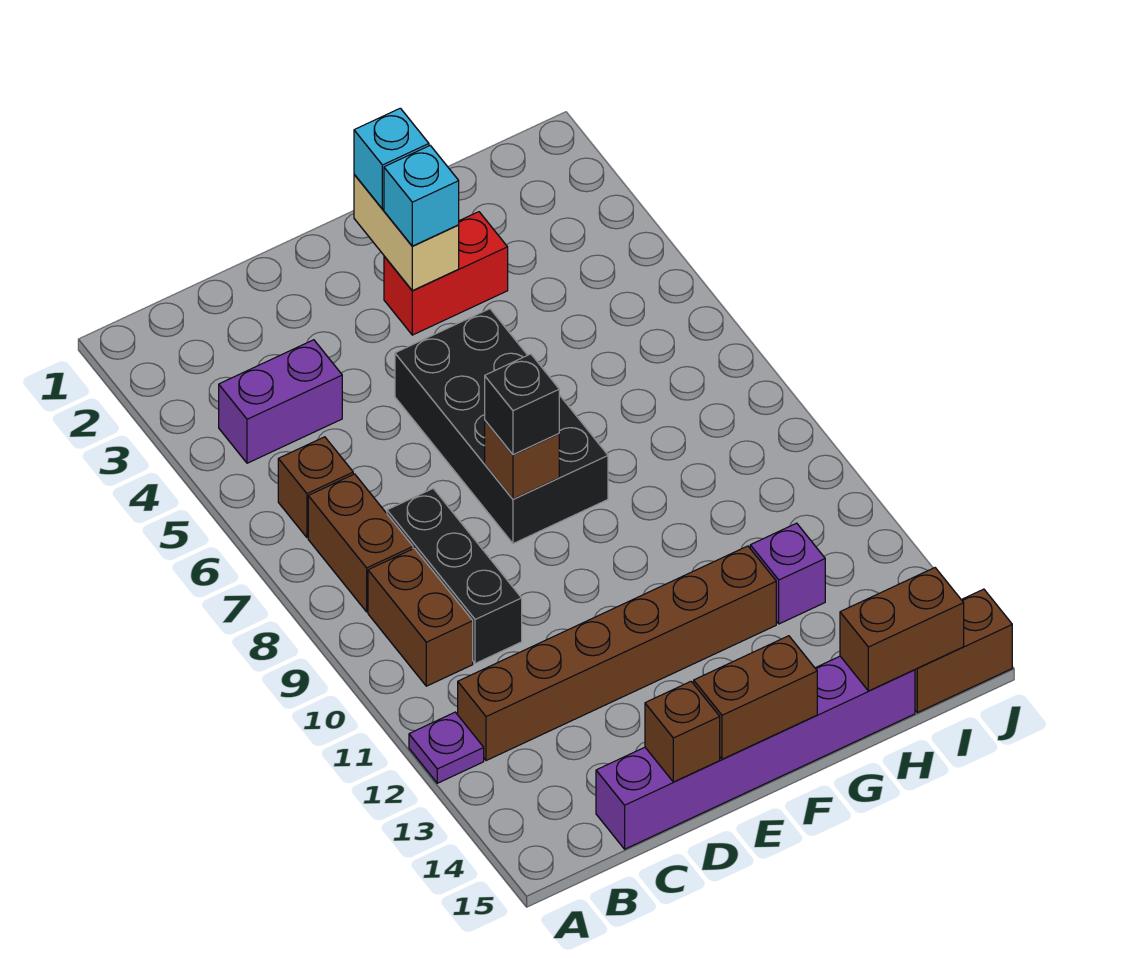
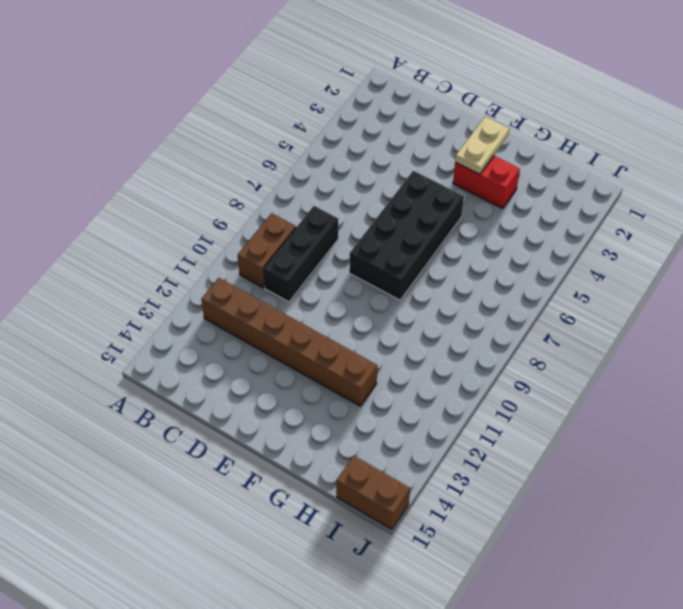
tan 1x2 plate [455,117,509,174] -> tan 1x2 brick [354,175,459,291]
none -> purple 1x1 plate [409,712,484,783]
none -> purple 1x2 brick [219,340,342,463]
none -> brown 1x1 brick [278,437,353,537]

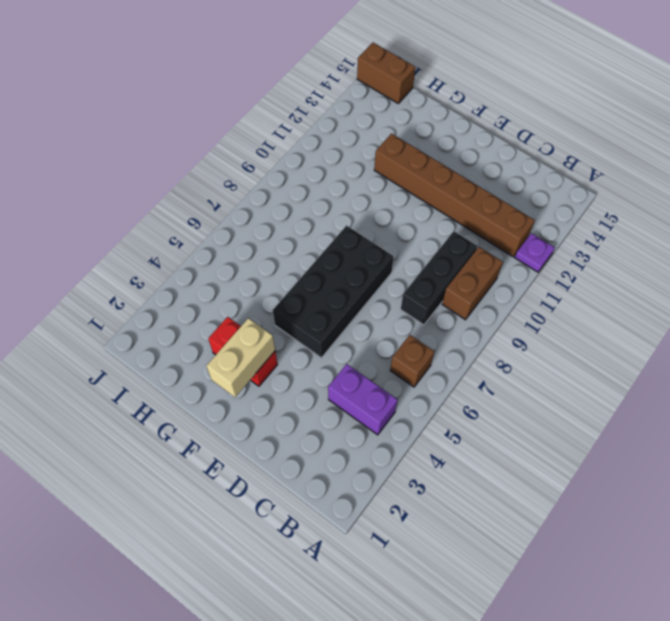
none -> brown 1x2 brick [308,474,413,612]
none -> purple 1x6 brick [596,656,915,849]
none -> purple 1x1 brick [750,523,825,624]

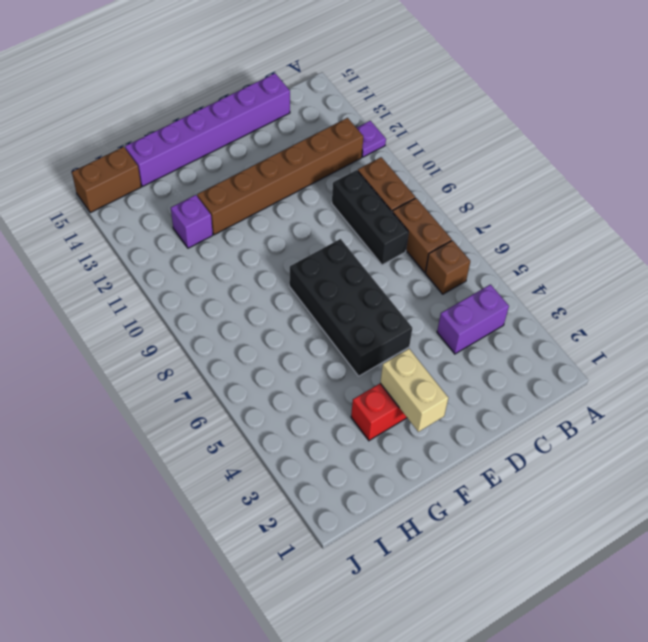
none -> brown 1x1 brick [645,681,720,782]
none -> brown 1x1 brick [485,421,559,499]
none -> brown 1x2 brick [694,636,817,759]

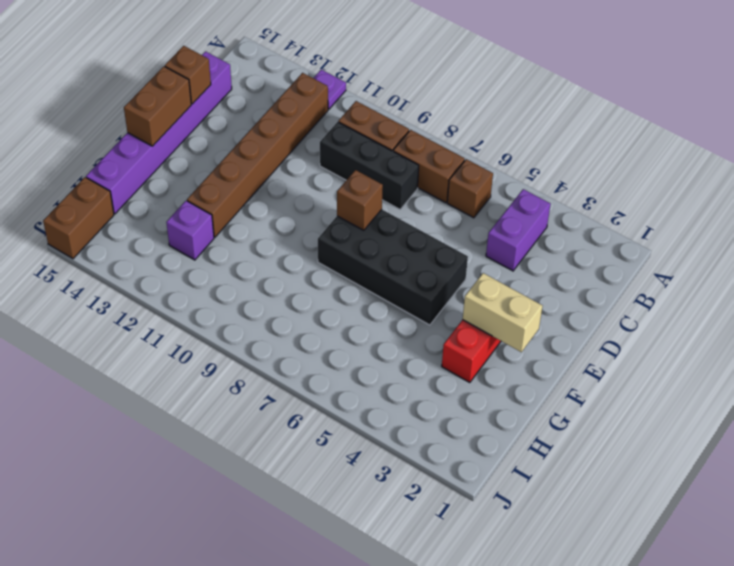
none -> brown 1x2 brick [840,568,964,691]
none -> black 1x1 brick [485,354,559,455]
none -> cyan 1x1 brick [354,108,429,209]

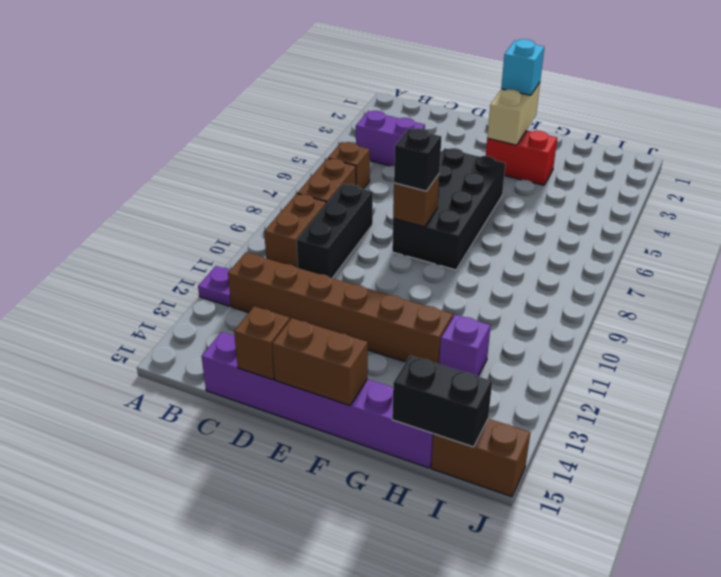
black 1x2 brick [392,355,492,447] -> brown 1x2 brick [840,568,964,691]
none -> cyan 1x1 brick [384,146,459,246]

